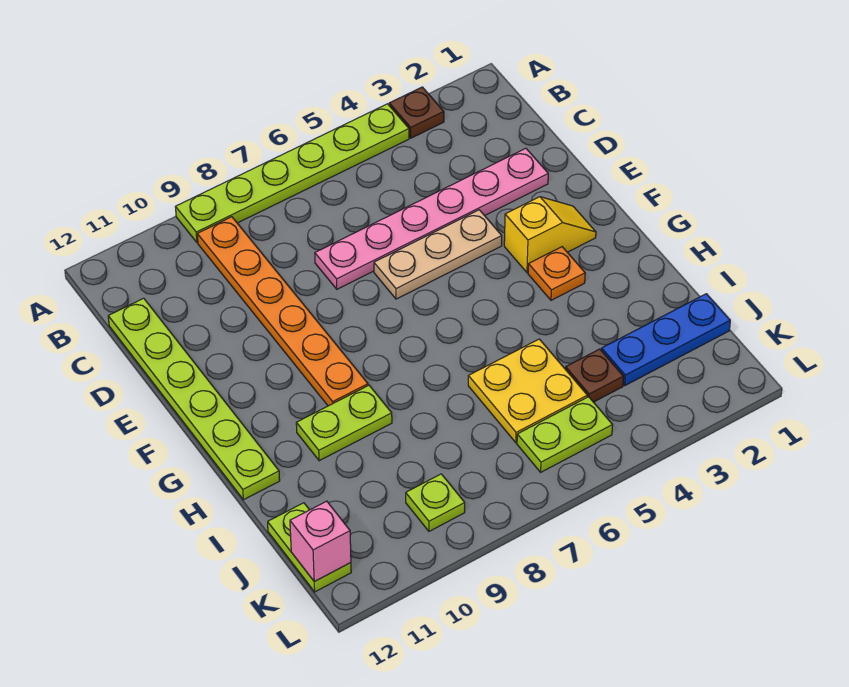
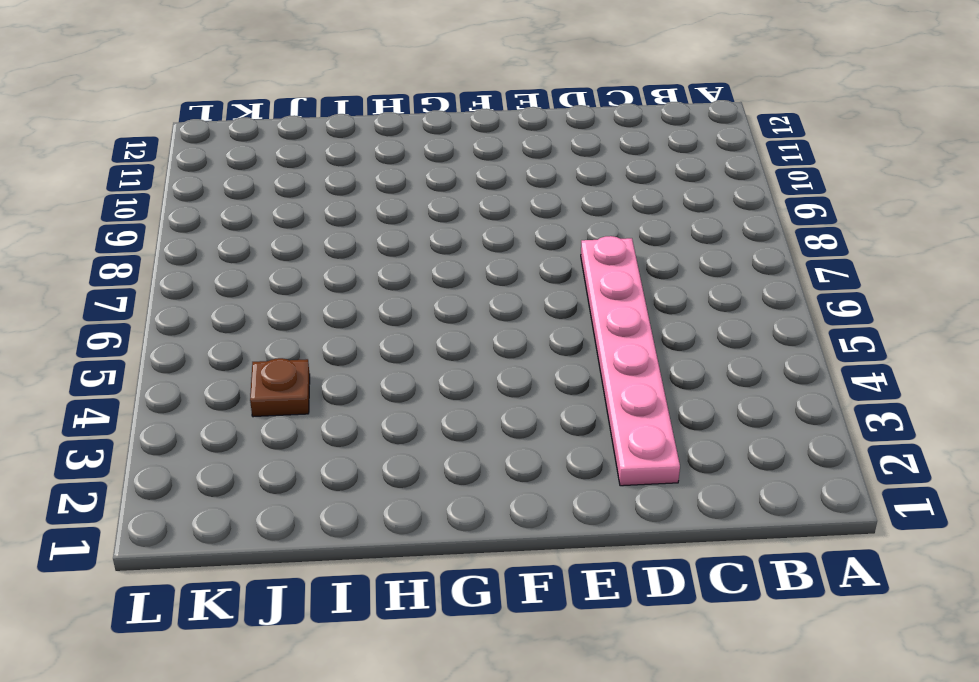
none -> brown 1x1 plate [389,87,444,138]
none -> lime 1x6 plate [176,104,409,243]
none -> orange 1x6 plate [197,217,368,406]

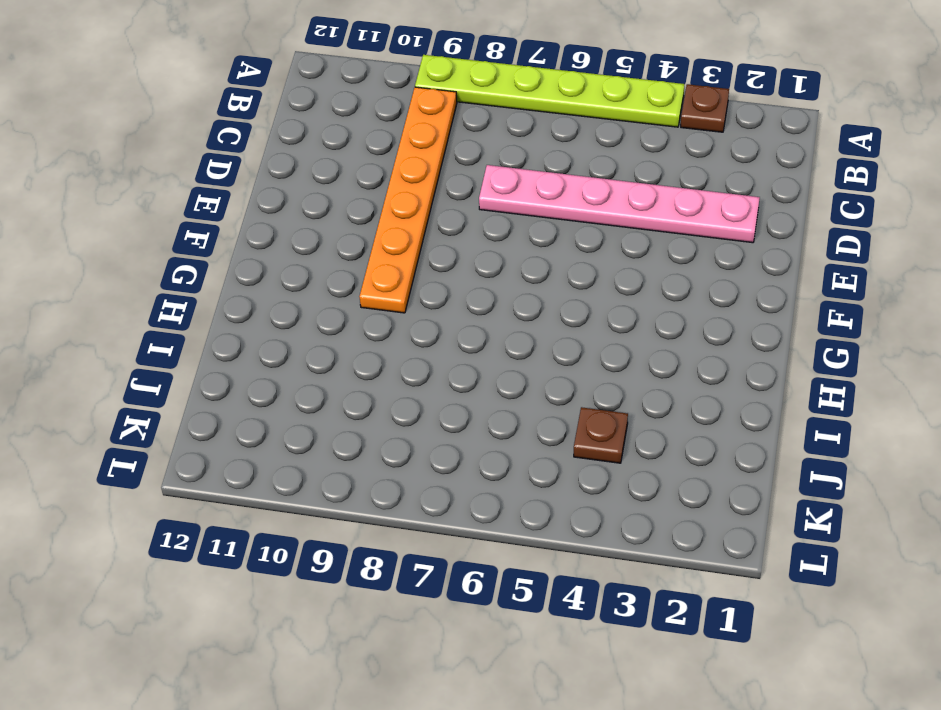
none -> lime 1x6 plate [108,298,280,500]
none -> tan 1x3 plate [374,210,502,299]
none -> yellow 1x2 slope [504,197,596,273]

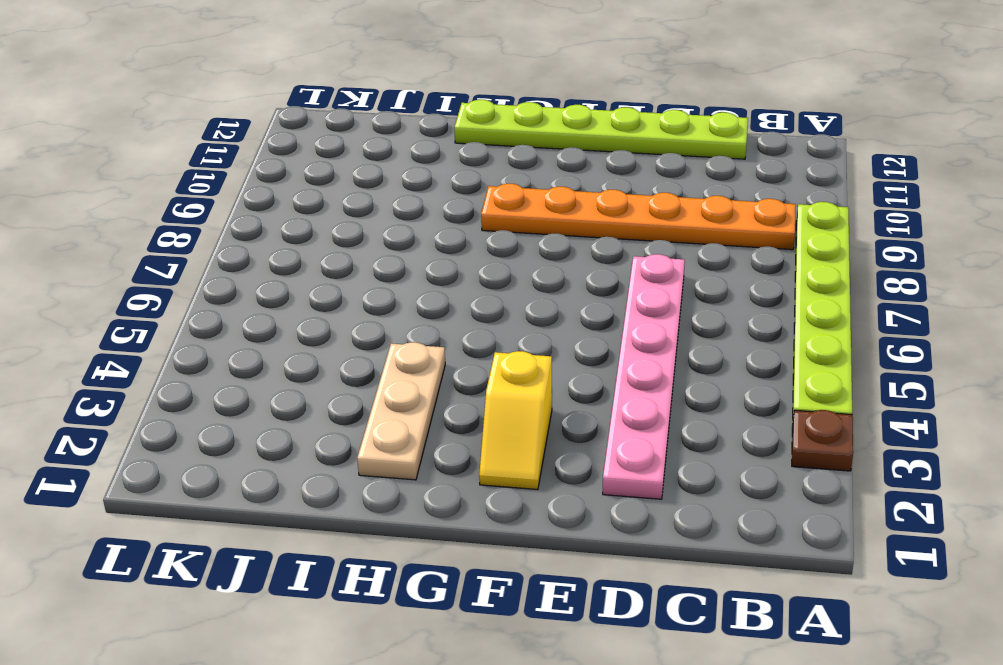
tan 1x3 plate [357,342,445,480] -> tan 1x3 plate moved to [374,210,502,299]
none -> orange 1x1 plate [528,247,585,300]
none -> lime 1x2 plate [296,385,392,461]
none -> yellow 2x2 plate [468,339,587,443]

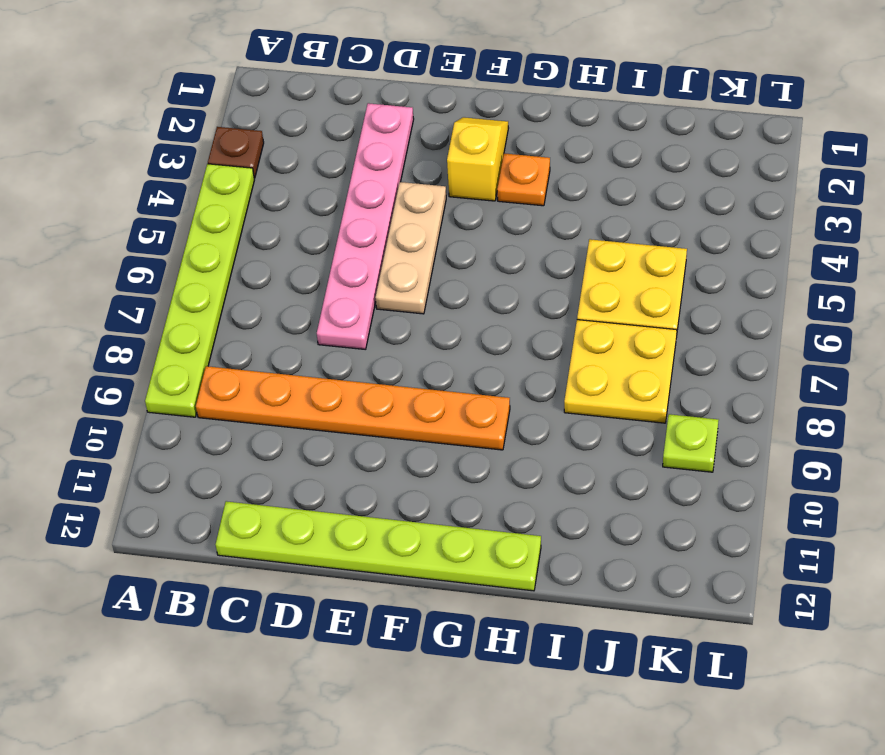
yellow 2x2 plate [564,320,677,423] -> none
none -> lime 1x2 plate [296,385,392,461]
none -> blue 1x3 plate [601,294,730,385]
none -> brown 1x1 plate [565,349,624,402]

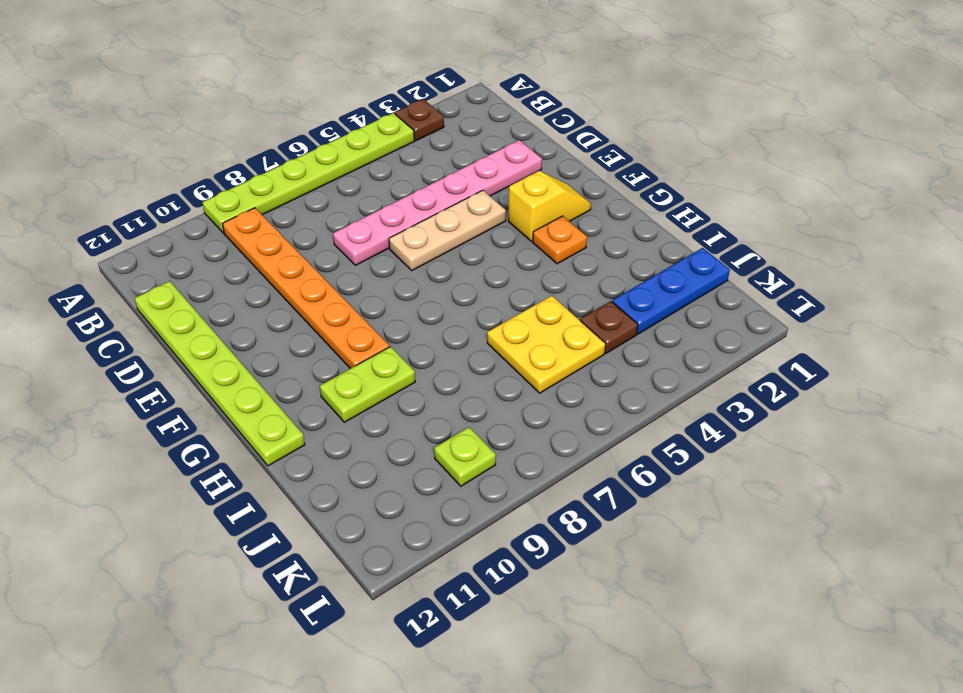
none -> lime 1x2 plate [268,503,351,592]
none -> lime 1x2 plate [517,397,613,472]
none -> pink 1x1 brick [290,501,351,582]

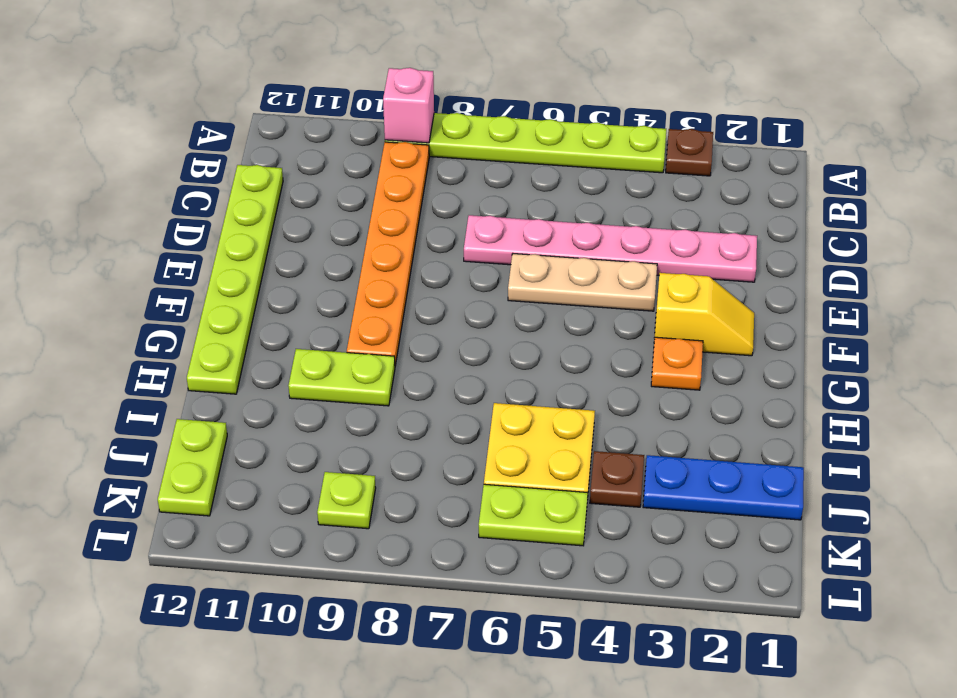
pink 1x1 brick [383,68,434,143] -> pink 1x1 brick moved to [290,501,351,582]

